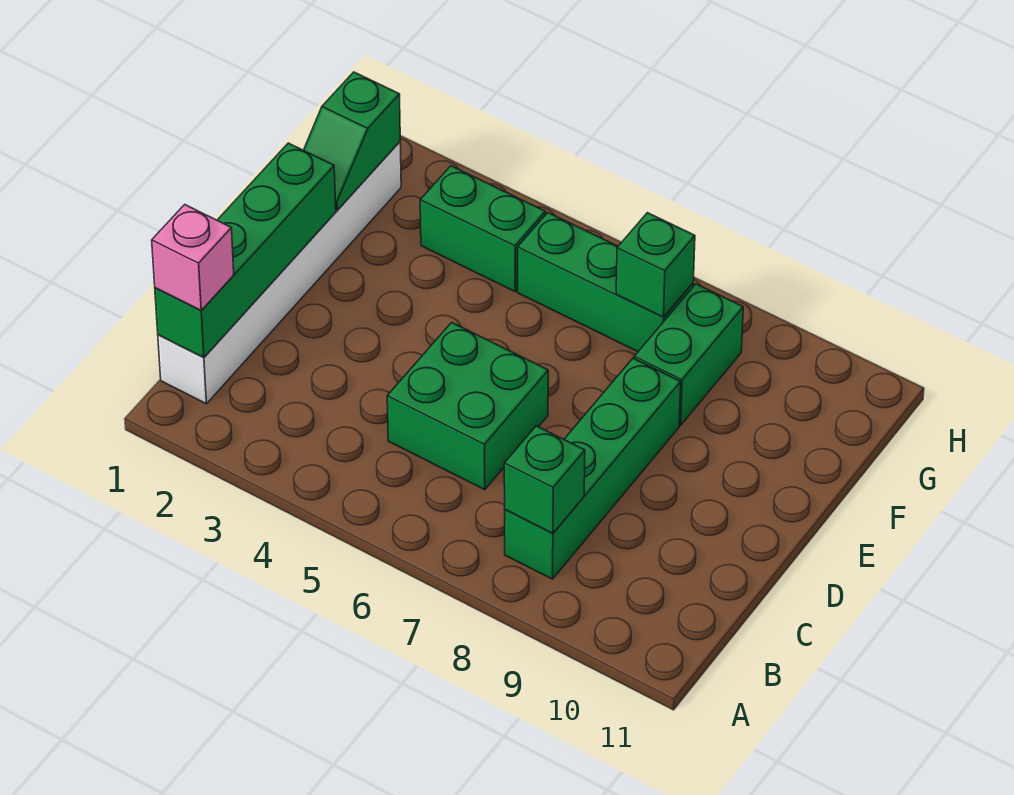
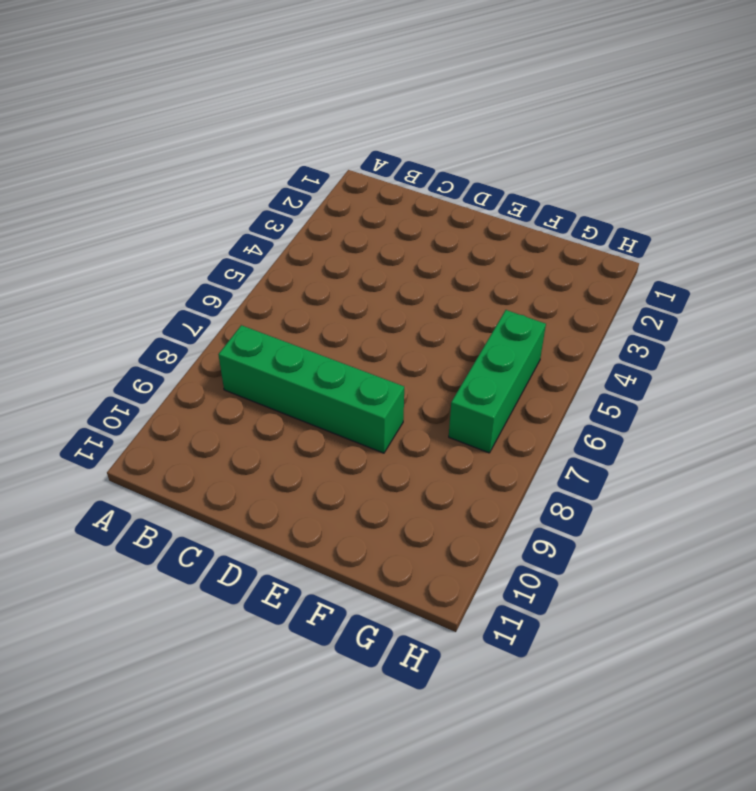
none -> white 1x6 brick [158,142,401,404]
none -> green 2x2 brick [387,322,548,490]

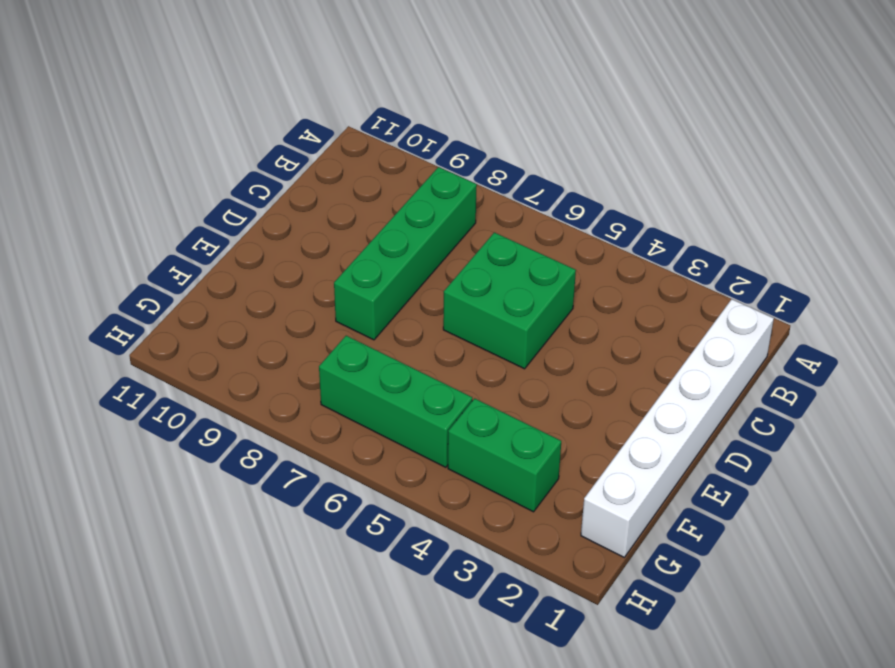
none -> green 1x2 brick [634,284,743,425]
none -> green 1x4 brick [155,143,336,357]

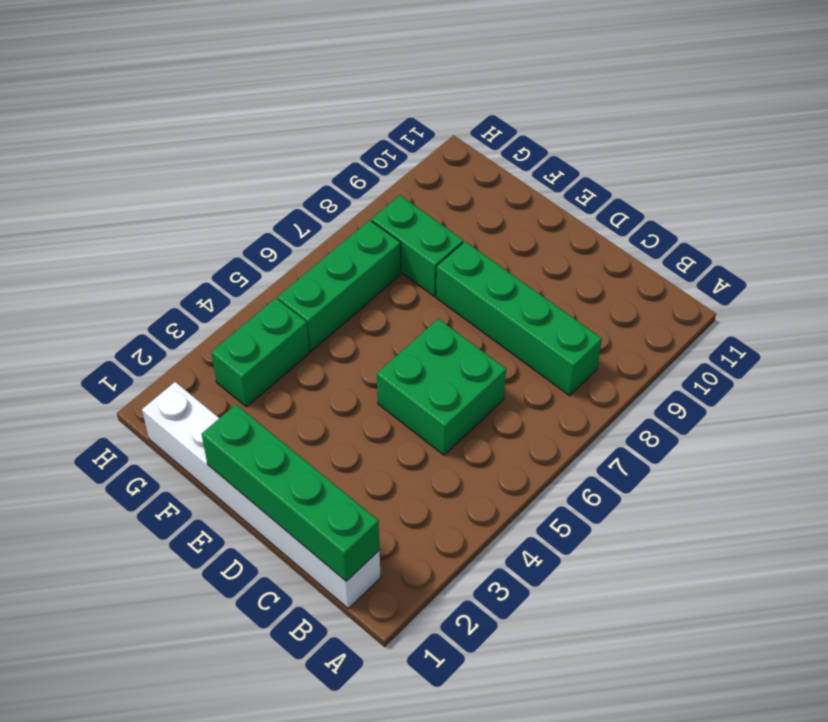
none -> green 1x1 brick [504,426,585,533]
none -> green 1x2 slope [304,72,400,210]

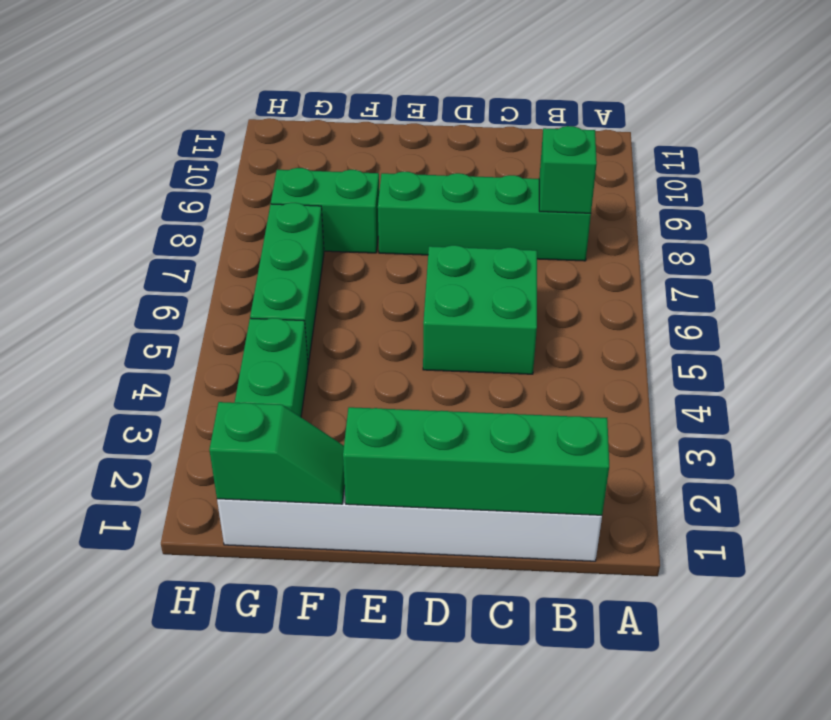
none -> green 1x1 brick [616,213,695,317]
none -> pink 1x1 brick [152,205,234,310]

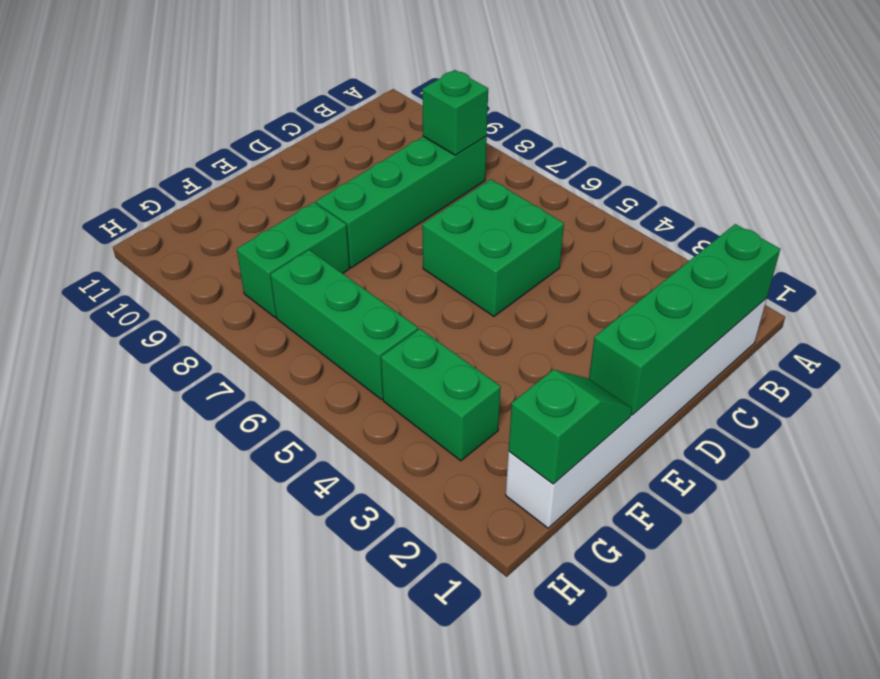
none -> green 1x1 brick [616,213,695,317]
none -> pink 1x1 brick [152,205,234,310]

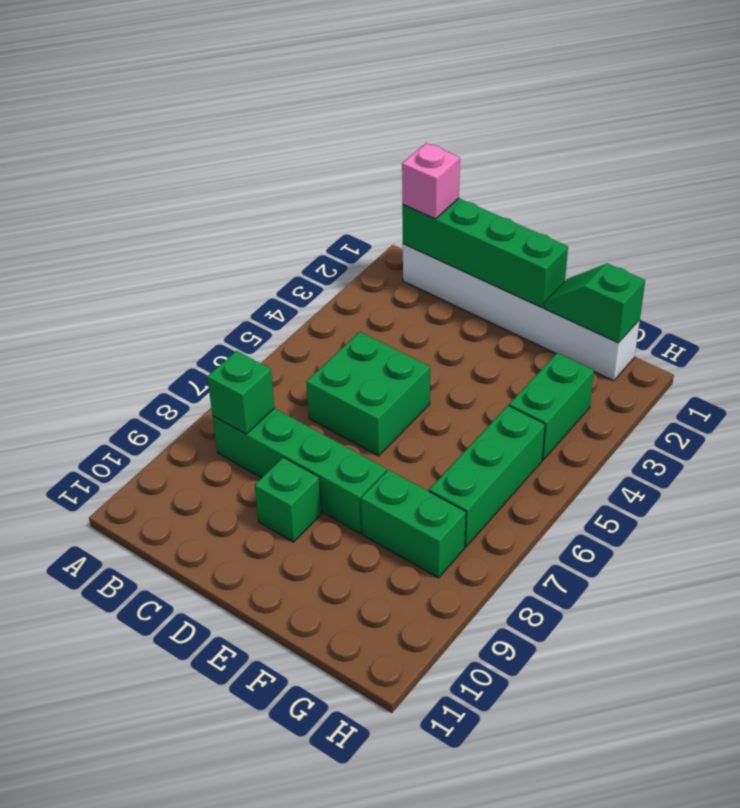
green 1x1 brick [255,457,322,542] -> green 1x1 brick moved to [616,213,695,317]

